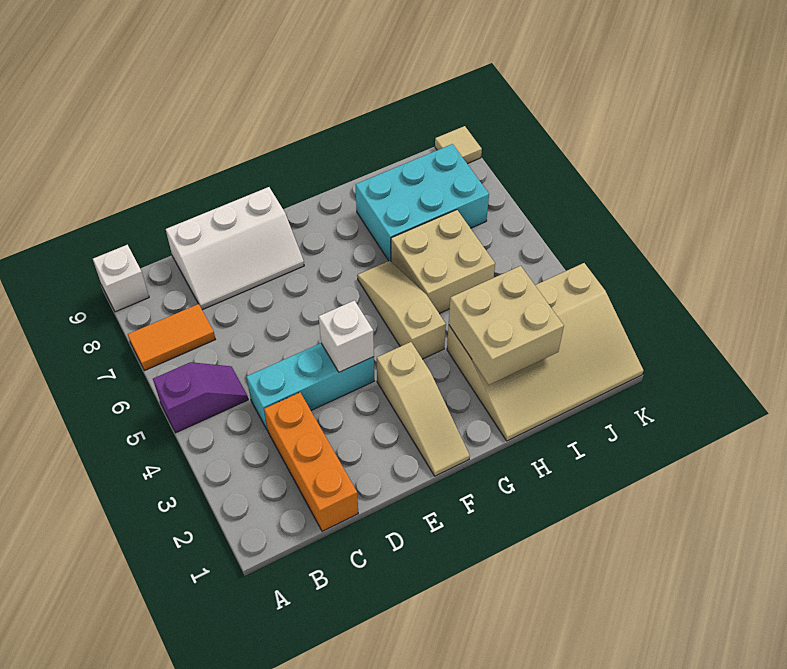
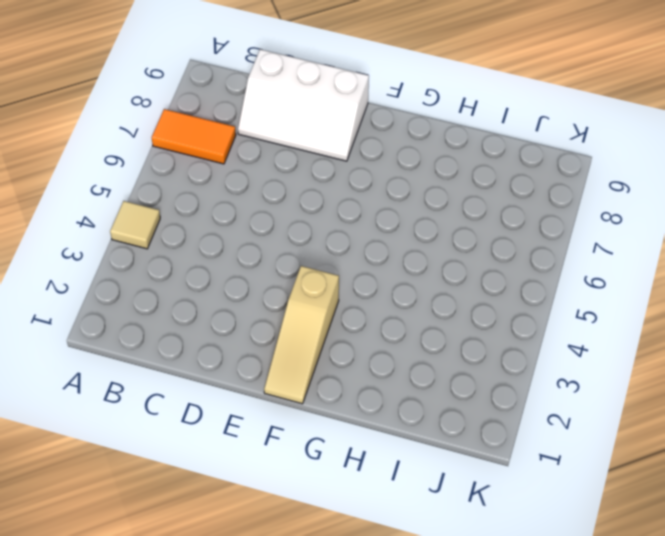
tan 1x1 tile [110,201,160,249] -> tan 1x1 tile moved to [435,126,482,164]
none -> purple 1x2 slope [153,362,248,433]
none -> white 1x1 brick [93,245,149,312]
none -> orange 1x3 brick [264,393,358,531]

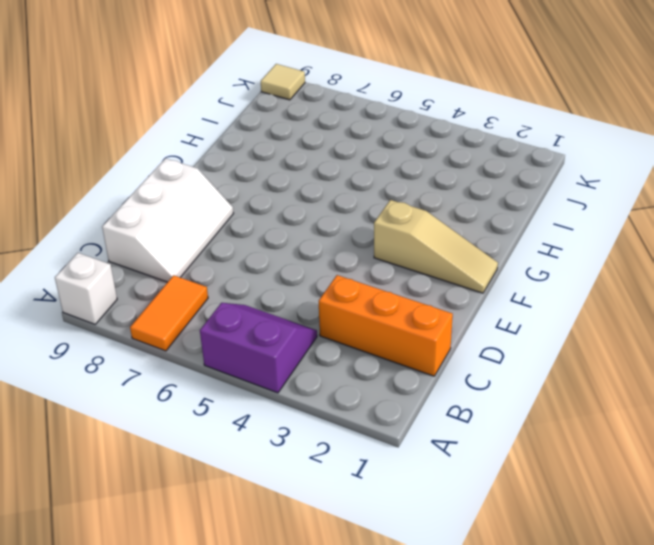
purple 2x2 slope [200,303,317,393] -> purple 1x2 slope [153,362,248,433]
none -> cyan 1x3 brick [247,343,374,430]
none -> tan 1x3 slope [357,261,446,359]
none -> tan 3x4 slope [447,263,643,441]

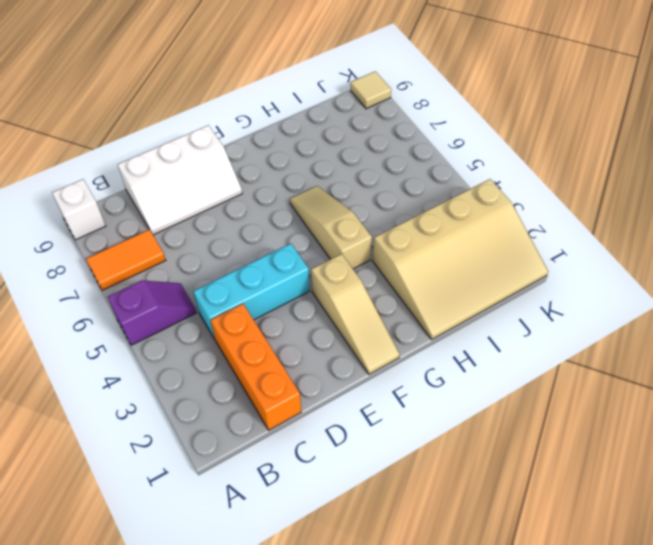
none -> tan 2x2 brick [391,210,495,314]
none -> cyan 2x3 brick [356,144,489,261]
none -> white 1x1 brick [319,300,374,372]

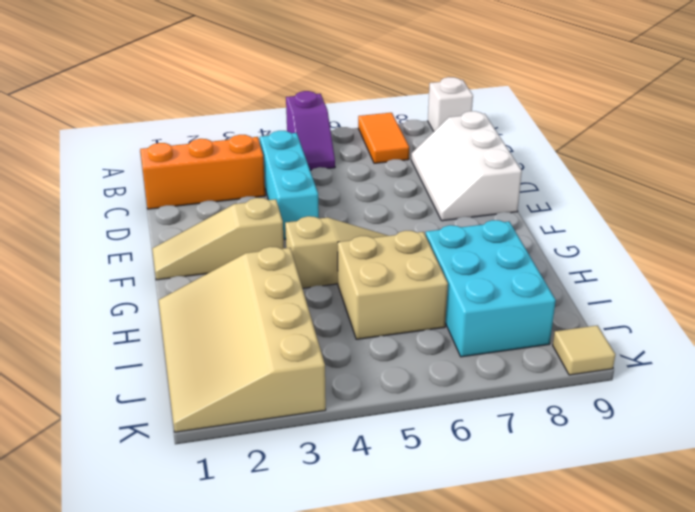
none -> white 1x1 brick [319,300,374,372]
none -> tan 2x2 brick [449,266,564,385]

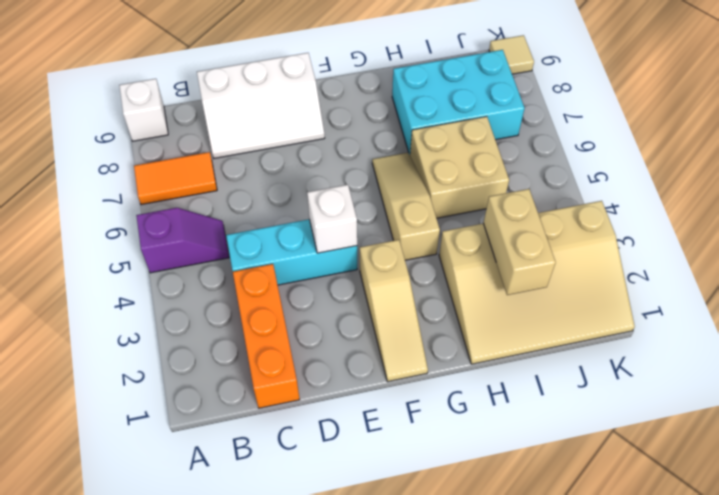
tan 1x2 brick [484,189,556,295] -> tan 2x2 brick [449,266,564,385]

